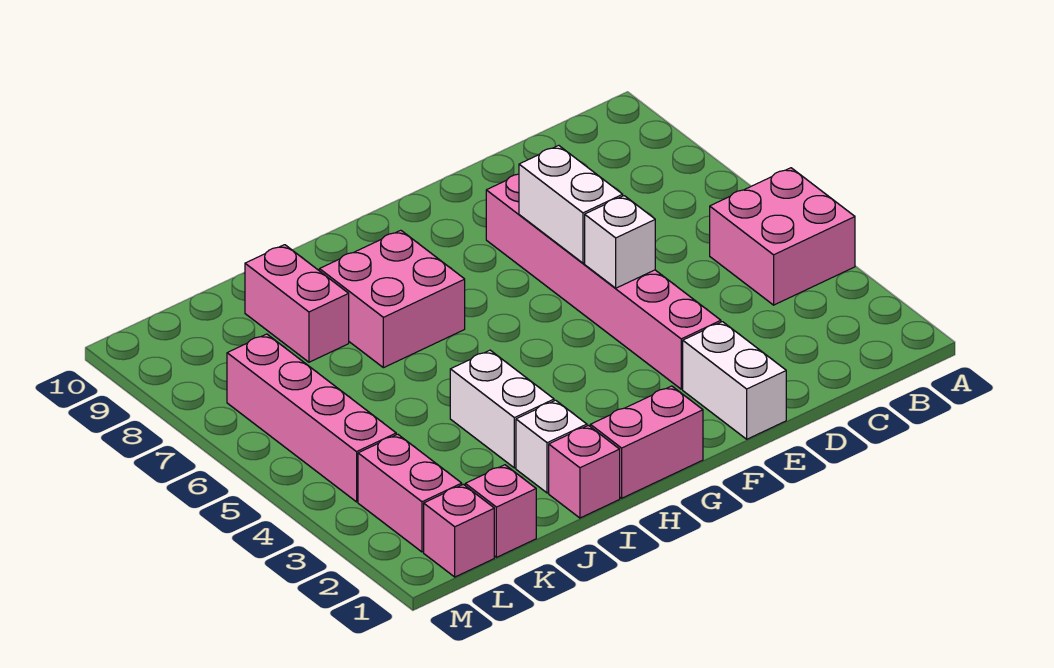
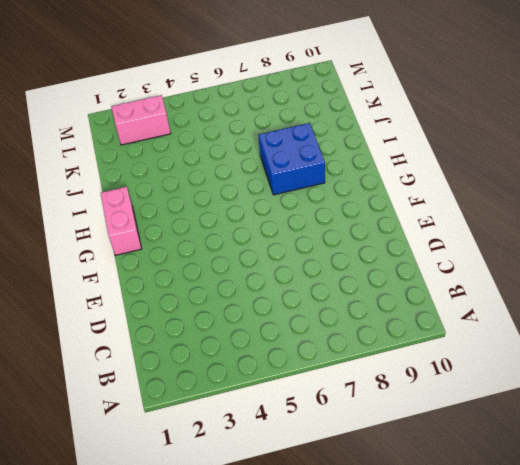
blue 2x2 brick [259,123,325,195] -> pink 2x2 brick [319,230,465,368]
none -> pink 2x2 brick [710,168,855,305]
none -> white 1x2 brick [683,322,786,439]
none -> pink 1x6 brick [486,174,721,389]

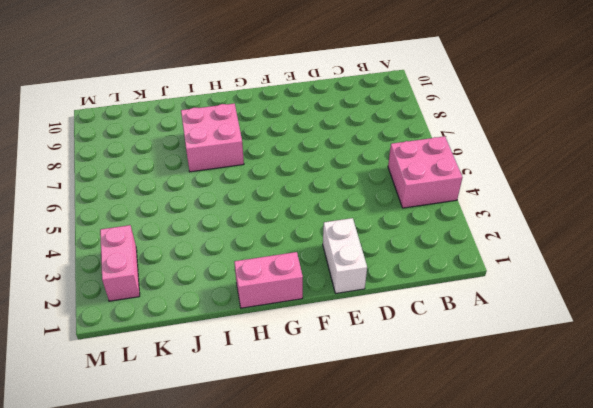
none -> pink 1x6 brick [486,174,721,389]
none -> pink 1x1 brick [549,425,620,518]
none -> white 1x1 brick [516,400,587,493]

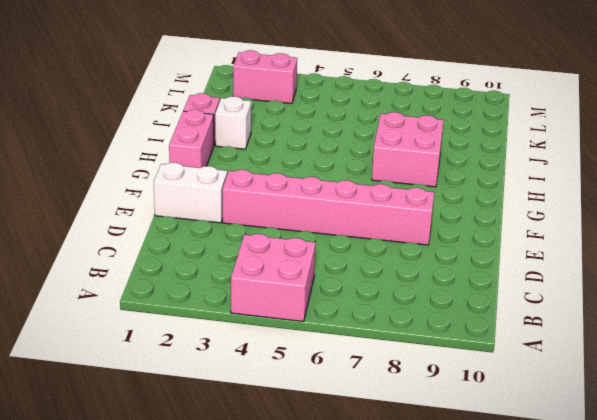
none -> white 1x2 brick [450,350,554,468]
none -> pink 1x2 brick [245,245,349,362]
none -> pink 1x1 brick [465,465,536,557]

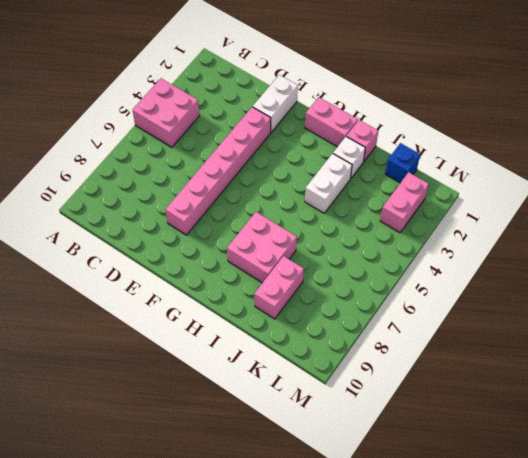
blue 1x1 brick [385,143,420,183] -> pink 1x1 brick [465,465,536,557]
none -> pink 1x1 brick [424,484,494,577]
none -> pink 1x4 brick [227,334,396,502]
none -> white 1x1 brick [585,196,655,288]

